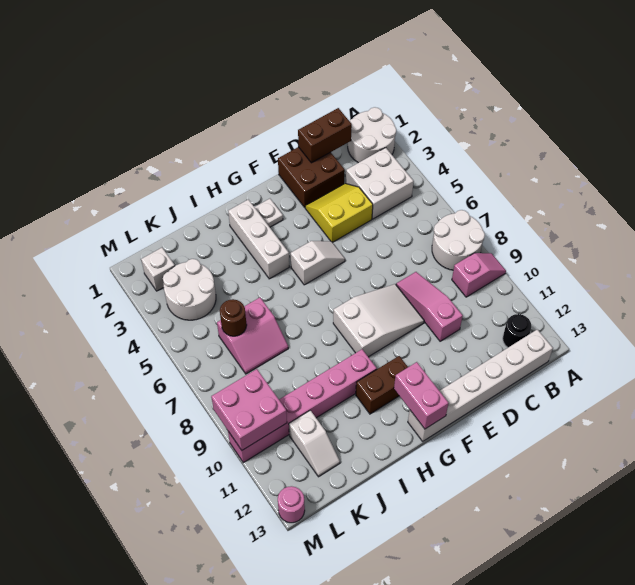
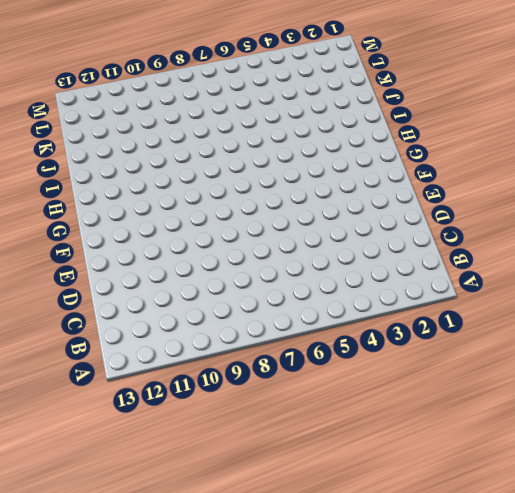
none -> white 2x2 round brick [348,107,396,163]
none -> white 2x2 round brick [432,210,485,270]
none -> pink 1x2 slope [452,253,506,297]

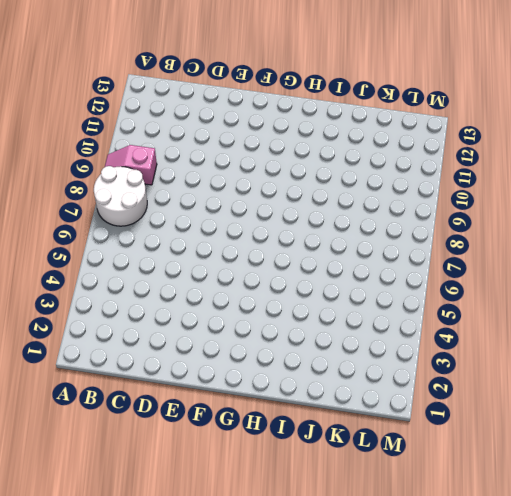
none -> white 2x2 round brick [348,107,396,163]
none -> white 2x2 brick [346,148,414,219]
none -> black 1x1 round brick [503,314,531,347]

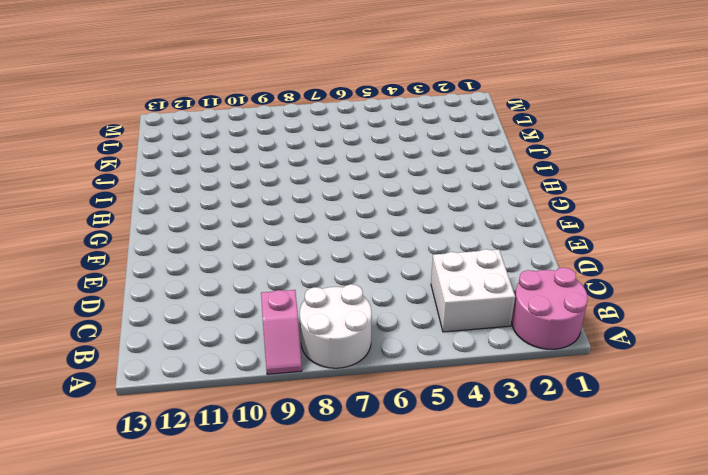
pink 2x2 round brick [512,267,588,349] -> white 2x2 round brick [348,107,396,163]
none -> black 1x1 round brick [503,314,531,347]
none -> white 1x6 brick [408,329,553,441]
none -> brown 2x2 brick [278,147,345,207]

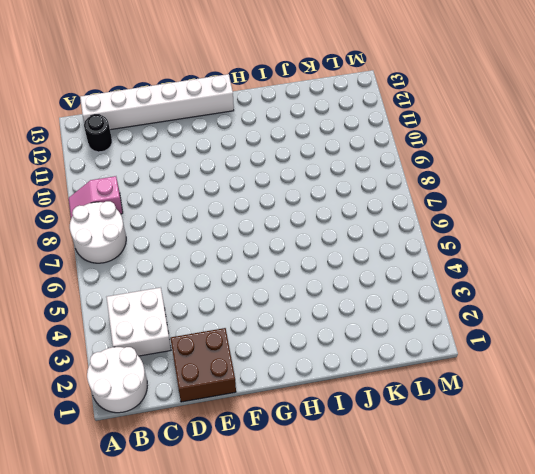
none -> yellow 2x2 slope [305,183,373,242]
none -> pink 1x3 slope [396,272,463,341]
none -> white 2x3 slope [333,284,424,357]

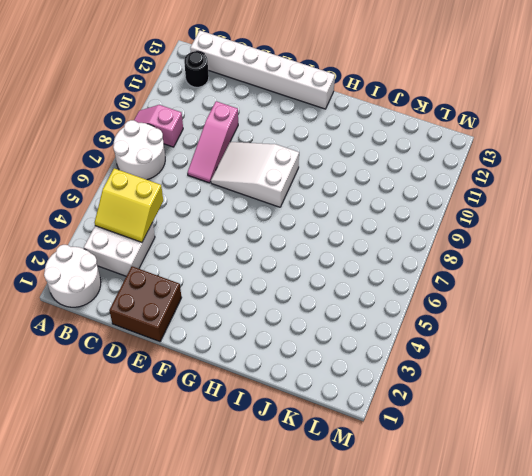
yellow 2x2 slope [94,168,163,242] -> yellow 2x2 slope moved to [305,183,373,242]
none -> white 1x2 slope [291,241,345,285]
none -> white 1x1 plate [255,199,283,227]
none -> brown 1x2 brick [356,356,408,414]

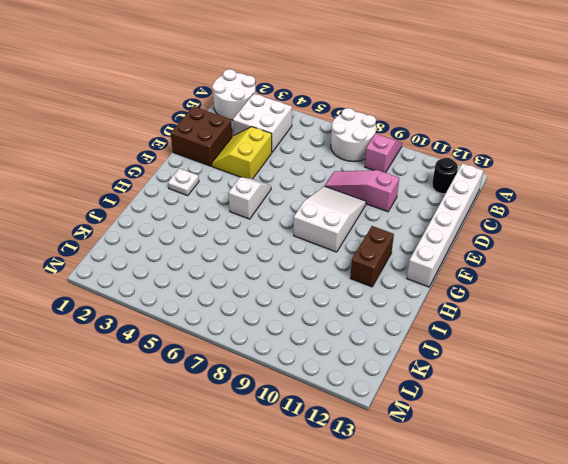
none -> white 1x3 brick [228,200,289,279]
none -> pink 1x6 brick [228,349,377,463]
none -> pink 2x2 slope [217,298,288,374]

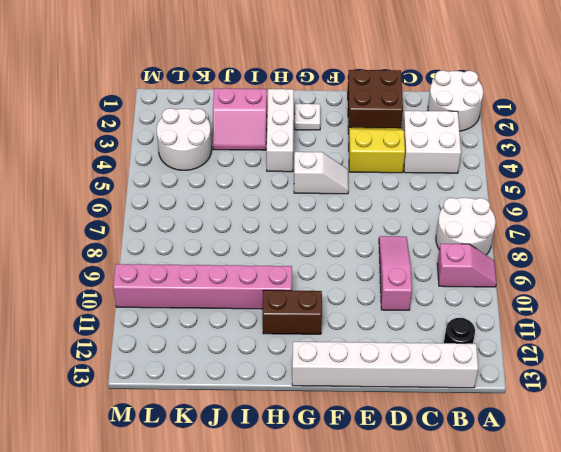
pink 2x2 slope [213,88,267,150] -> pink 2x2 slope moved to [217,298,288,374]
none -> white 2x3 slope [333,284,424,357]
none -> white 1x2 slope [289,410,340,477]
none -> white 1x1 brick [141,248,175,291]

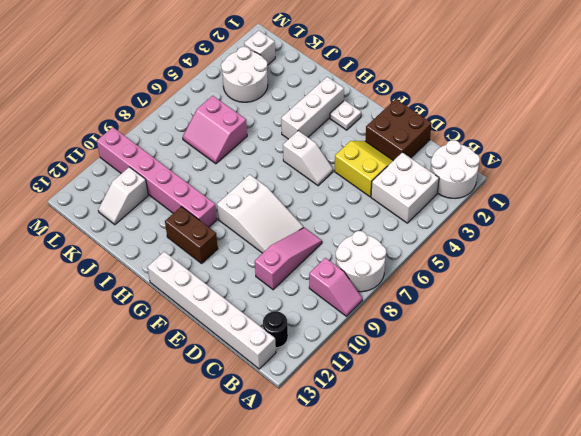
none -> pink 1x1 round brick [278,486,305,523]
none -> brown 1x2 brick [298,108,352,163]
none -> pink 1x2 brick [394,362,449,429]

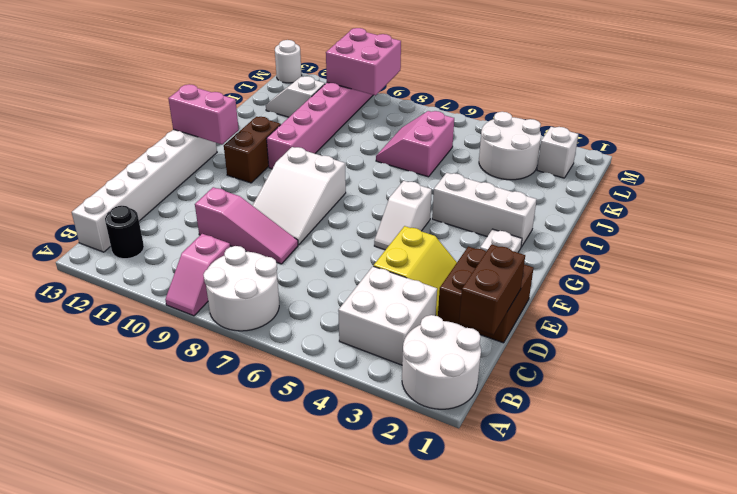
white 1x1 round brick [275,40,302,83] -> pink 1x1 round brick [278,486,305,523]
none -> brown 1x1 round brick [220,299,247,336]

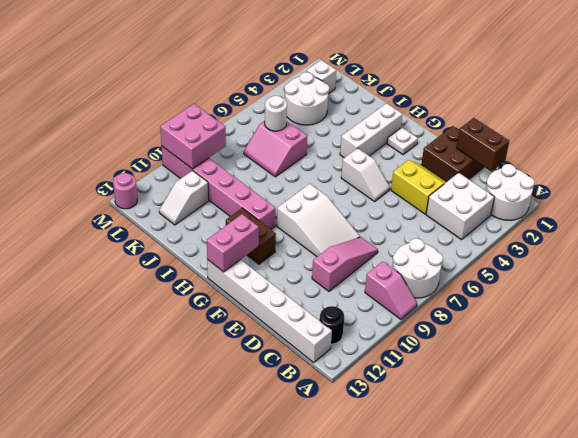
white 1x1 round brick [265,96,287,131] -> brown 1x1 round brick [220,299,247,336]

